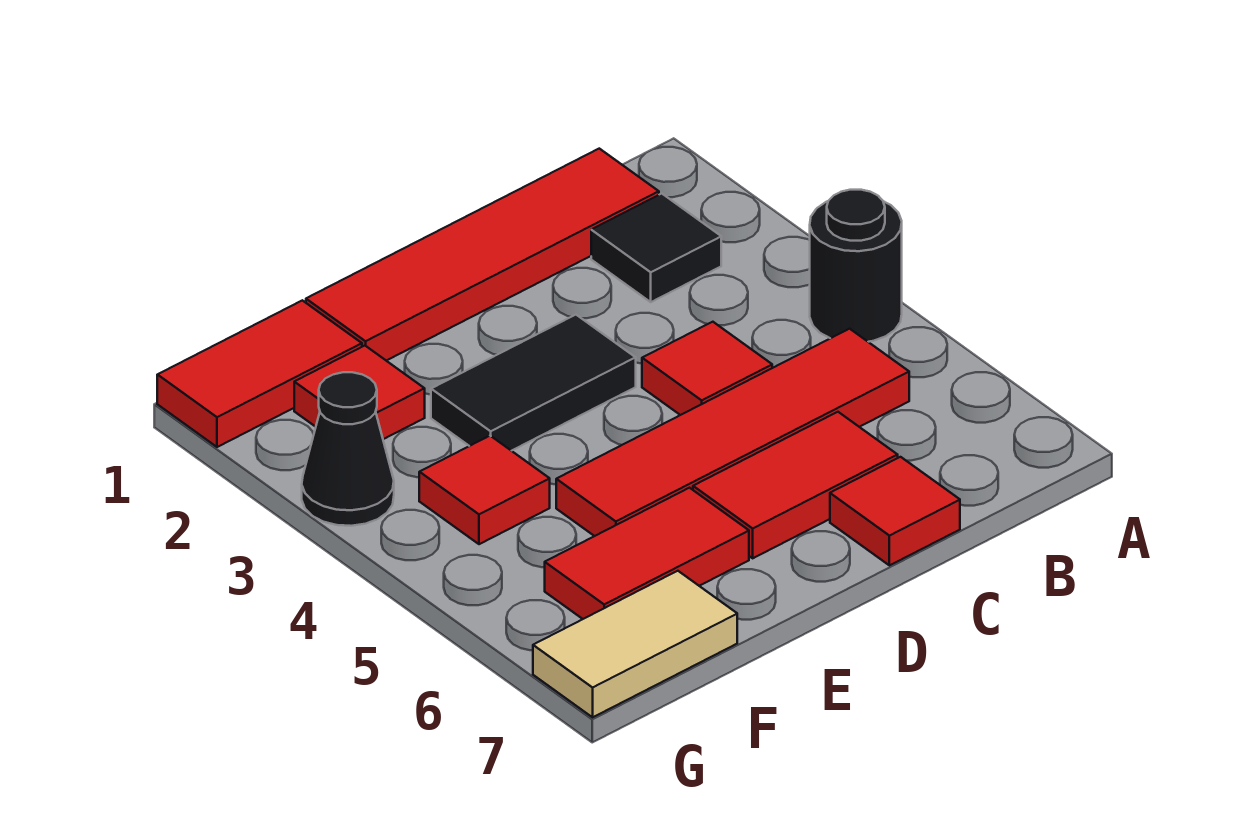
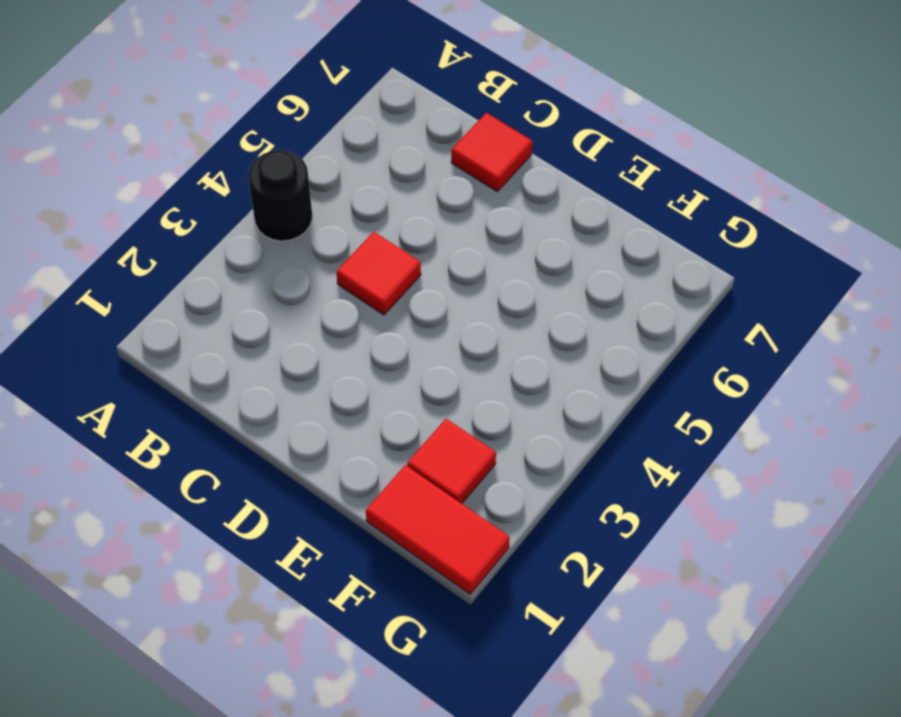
none -> red 1x4 tile [306,149,659,361]
none -> black 1x1 tile [591,194,721,302]
none -> red 1x4 tile [556,329,909,536]

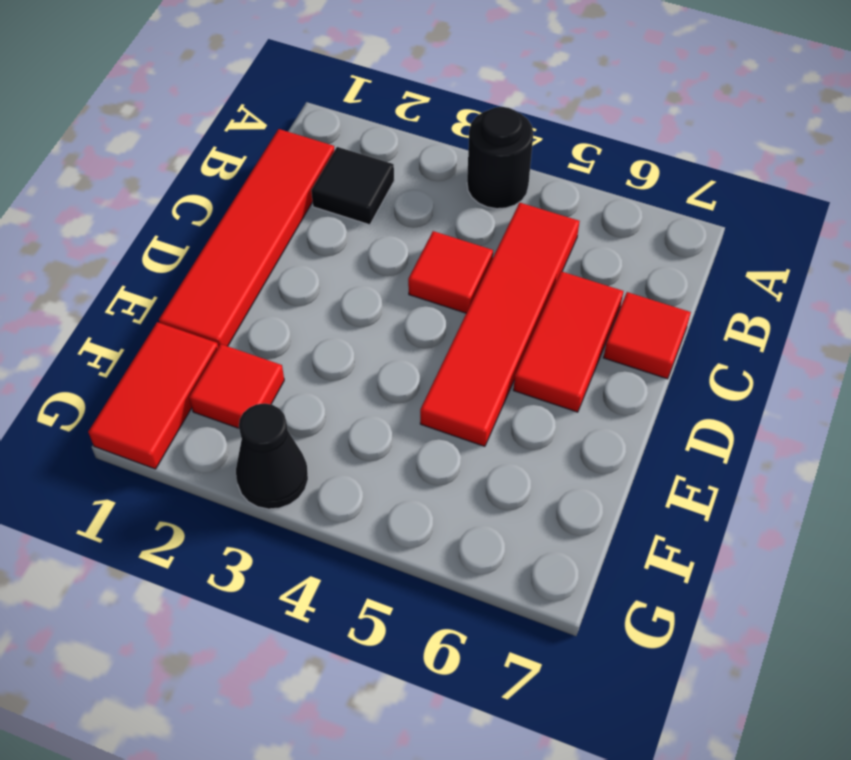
none -> black 1x2 tile [431,315,636,451]
none -> red 1x2 tile [545,488,749,619]
none -> red 1x1 tile [419,436,550,544]

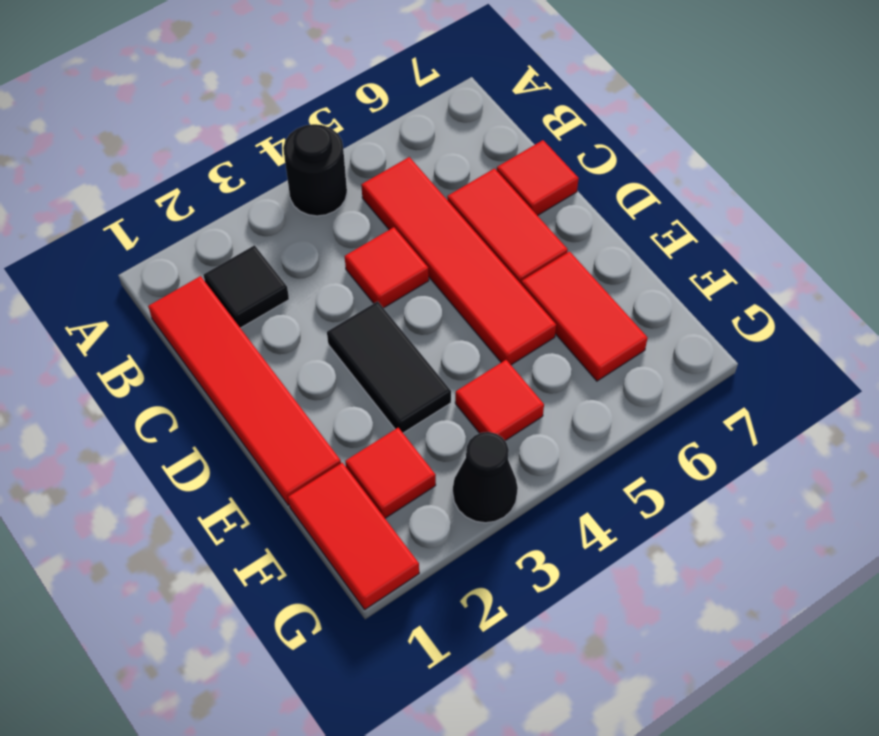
none -> tan 1x2 tile [533,571,737,717]

